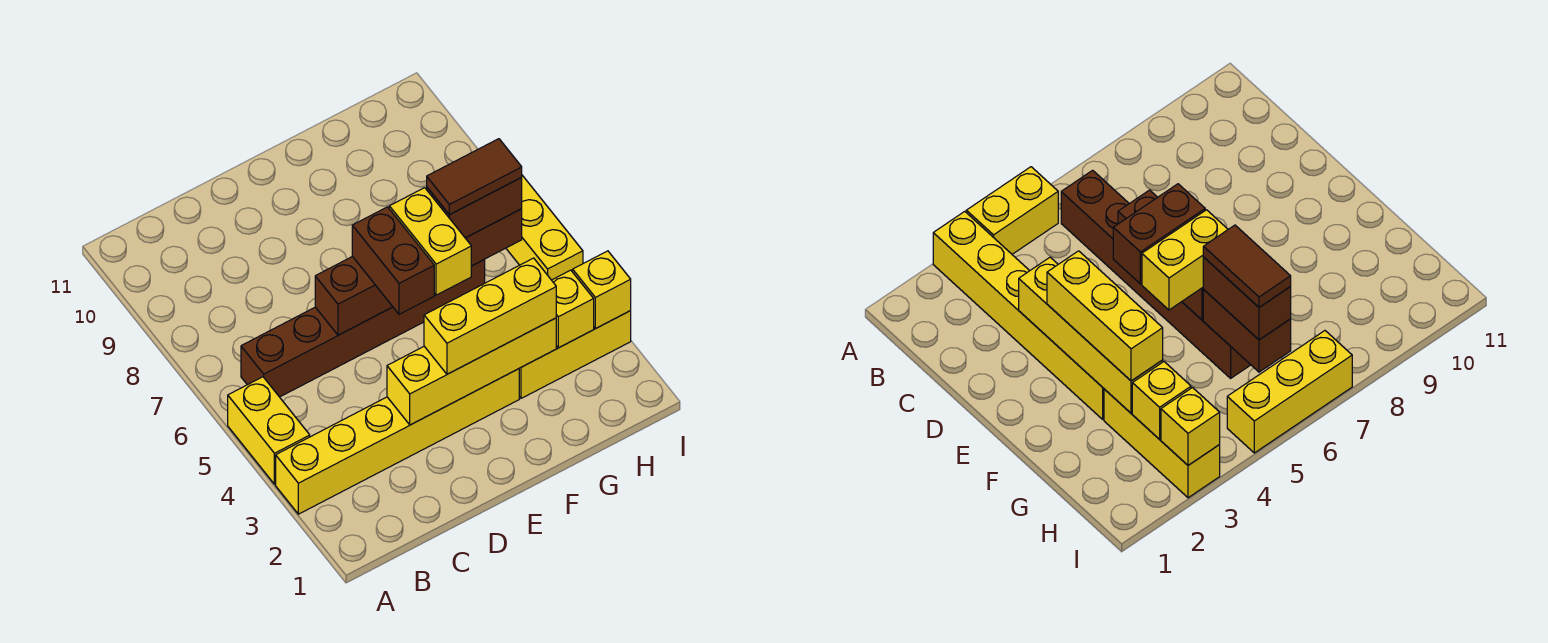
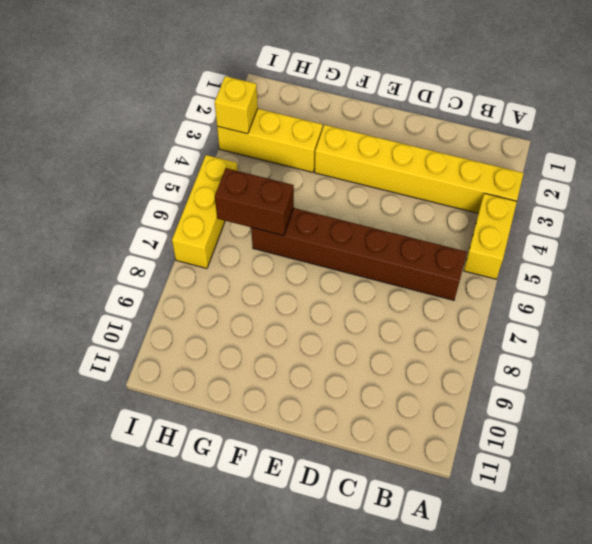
none -> yellow 1x4 brick [387,318,556,425]
none -> brown 1x3 brick [315,257,393,335]
none -> yellow 1x1 brick [552,270,594,348]

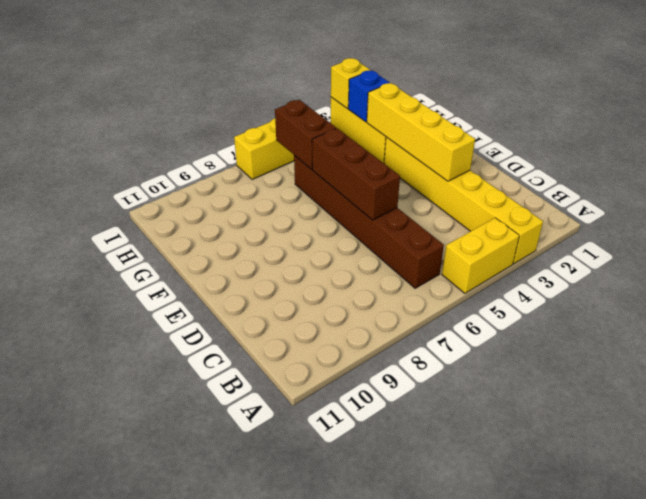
blue 1x1 brick [348,70,389,122] -> yellow 1x1 brick [552,270,594,348]
none -> yellow 1x3 brick [424,258,556,374]
none -> brown 1x2 brick [352,207,434,314]
none -> yellow 1x2 brick [389,188,471,295]

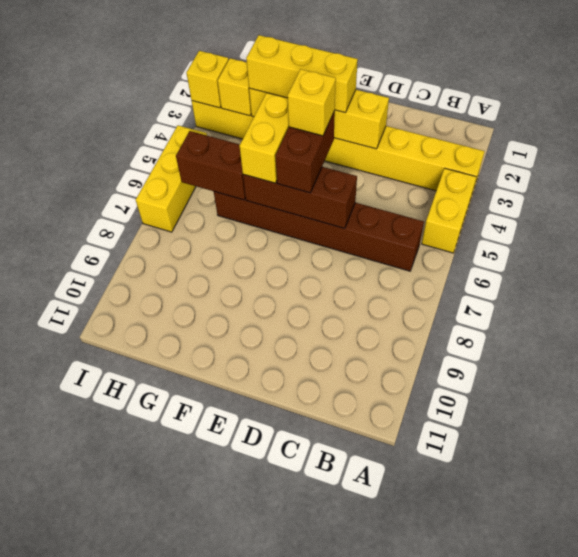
yellow 1x1 brick [288,69,336,136] -> none
none -> brown 1x2 brick [427,178,522,238]
none -> brown 1x2 tile [427,139,522,215]

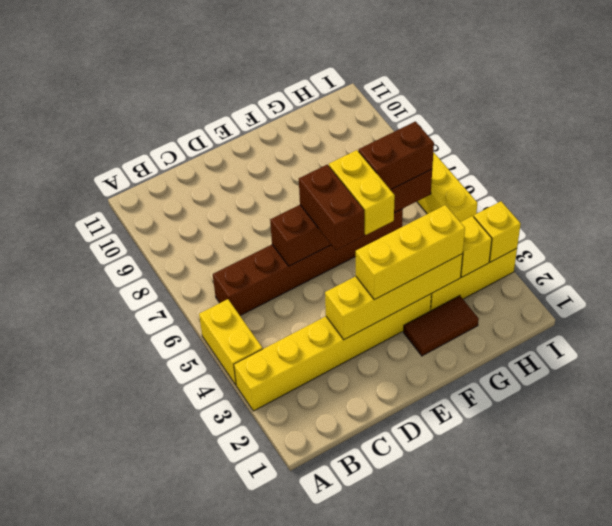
brown 1x2 tile [403,296,479,356] -> brown 1x2 tile moved to [427,139,522,215]

